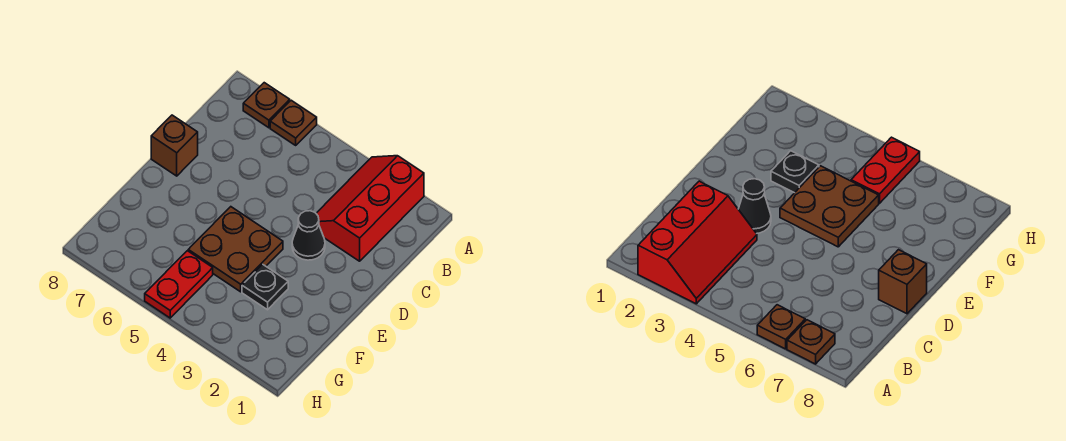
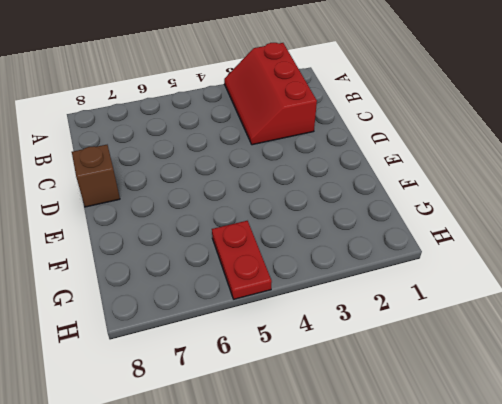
none -> brown 1x1 plate [270,100,317,145]
none -> brown 1x1 plate [243,83,290,128]

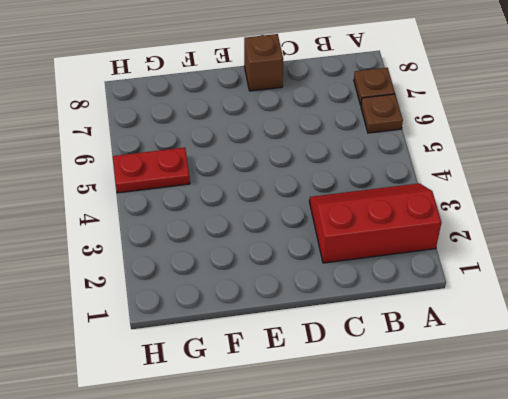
none -> black 1x1 cone [292,211,325,260]
none -> brown 2x2 plate [188,207,283,292]

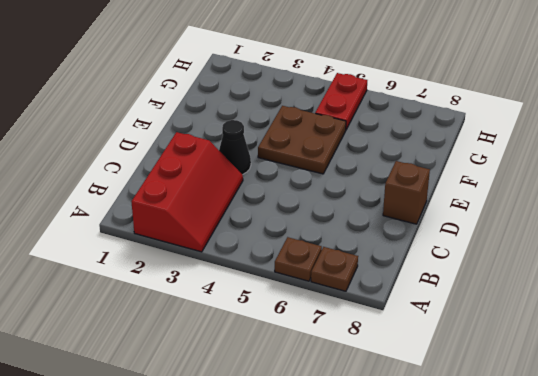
none -> black 1x1 plate [242,264,288,310]

